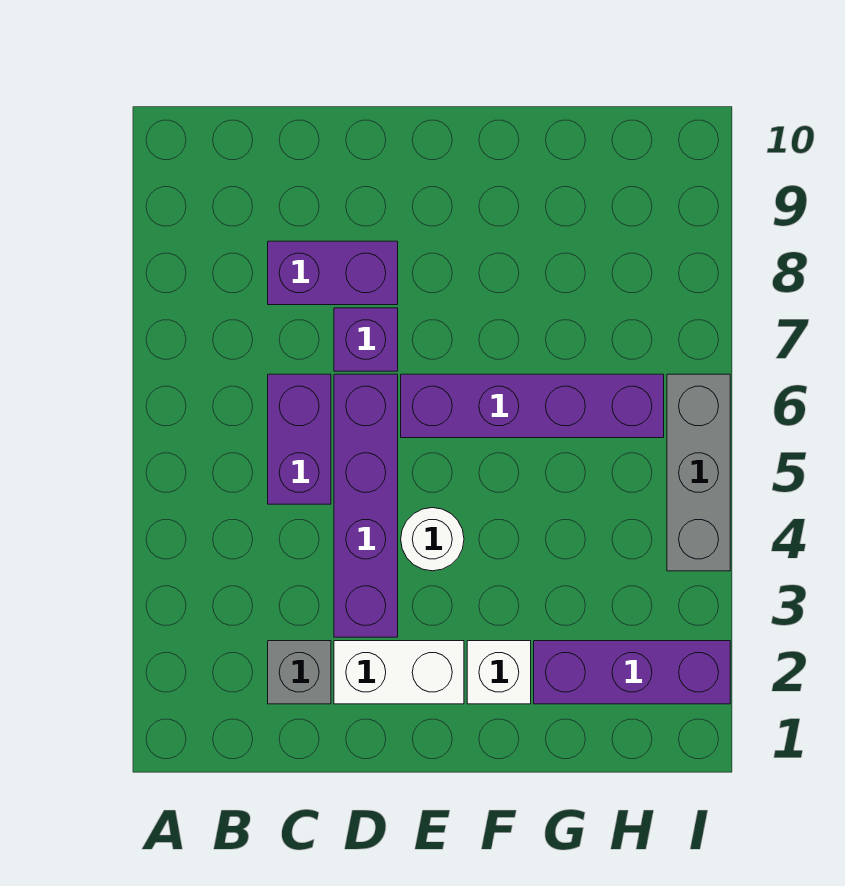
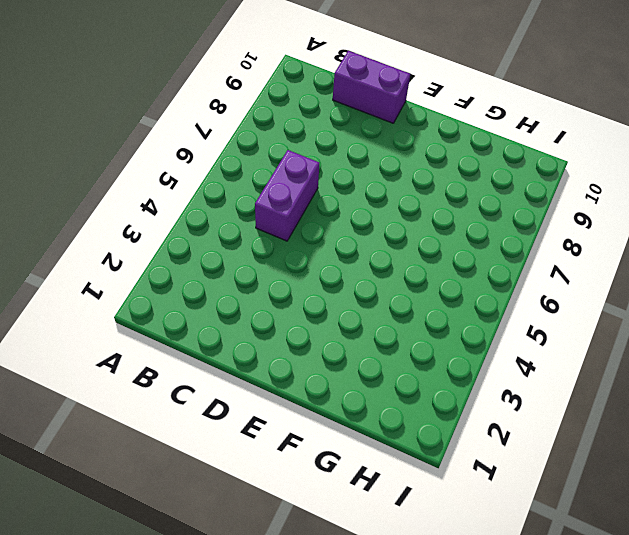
purple 1x2 brick [333,51,410,123] -> purple 1x2 brick moved to [268,241,398,305]
none -> grey 1x1 brick [268,641,331,704]
none -> white 1x2 brick [334,641,464,704]

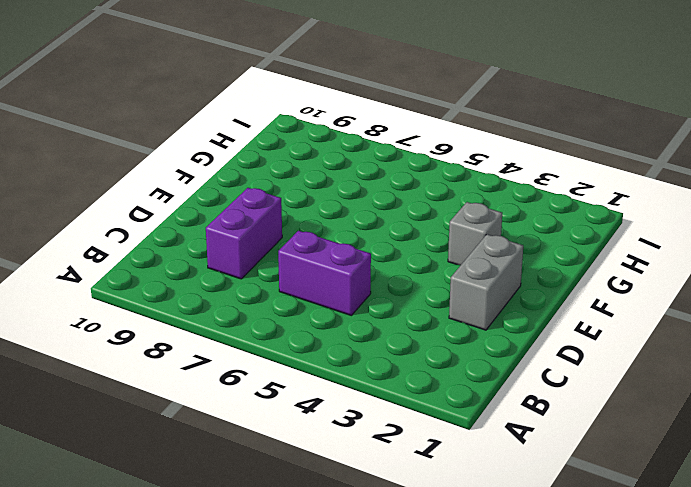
grey 1x2 brick [449,234,523,330] -> white 1x2 brick [334,641,464,704]
grey 1x1 brick [448,202,502,265] -> grey 1x1 brick moved to [268,641,331,704]
none -> purple 1x4 brick [334,374,398,637]
none -> purple 1x1 brick [334,308,398,371]

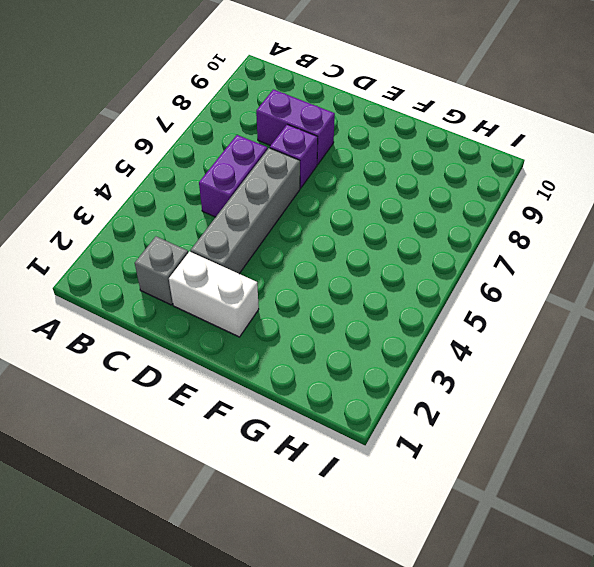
grey 1x4 brick [191,148,300,274] -> purple 1x4 brick [334,374,398,637]
none -> white 1x1 round brick [401,508,464,571]
none -> purple 1x4 brick [401,374,664,438]

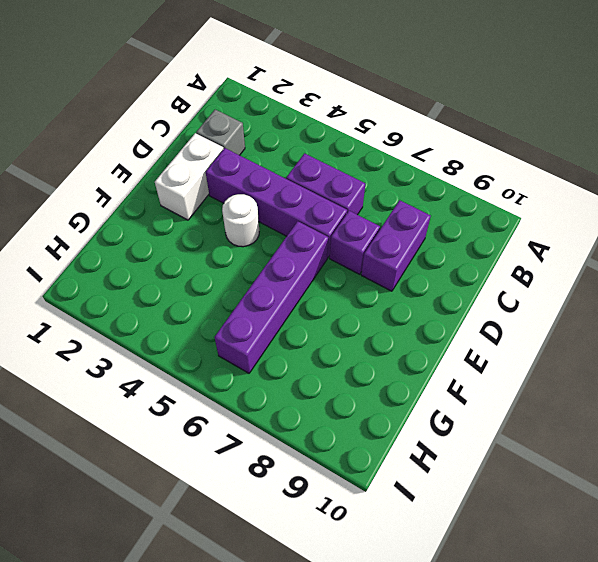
none -> white 1x1 brick [467,641,531,704]
none -> purple 1x3 brick [534,641,730,704]

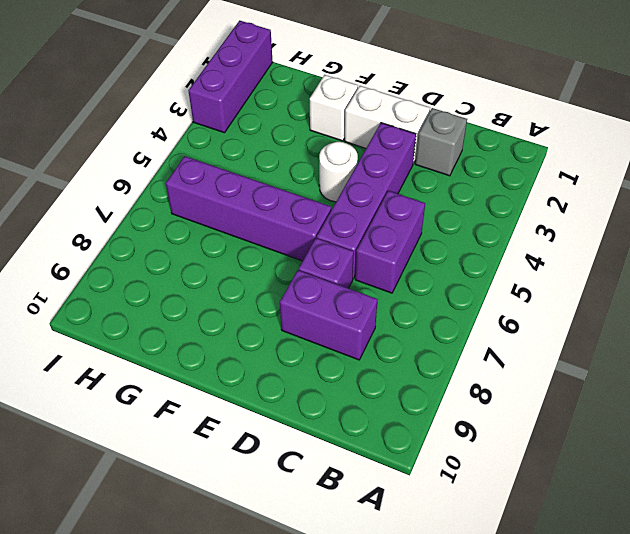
purple 1x3 brick [188,21,273,133] -> purple 1x3 brick turned to [534,641,730,704]
none -> grey 1x3 brick [667,374,730,571]

